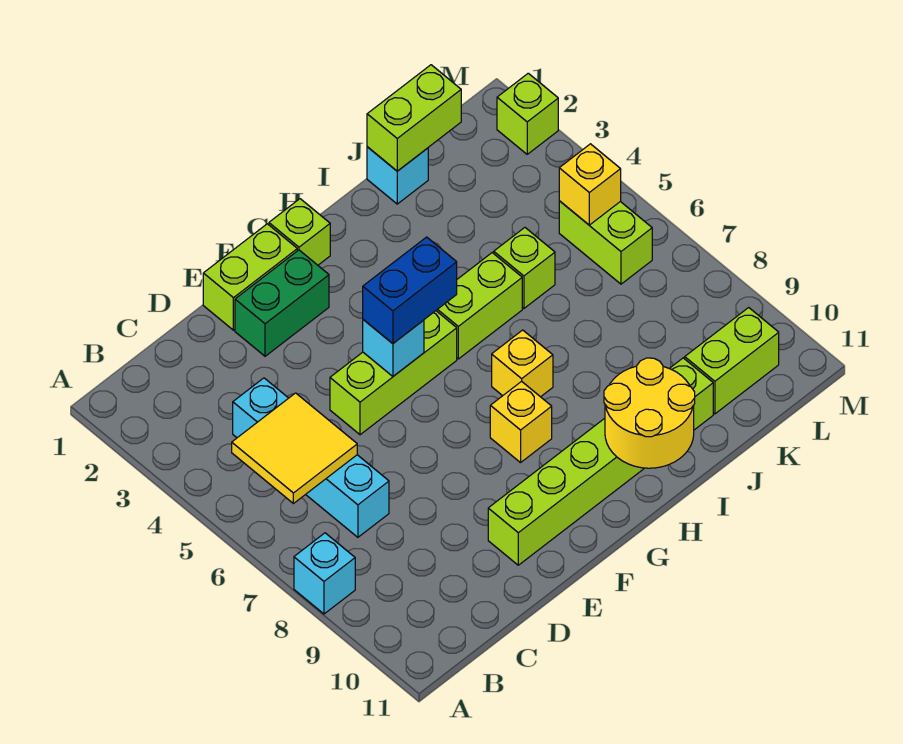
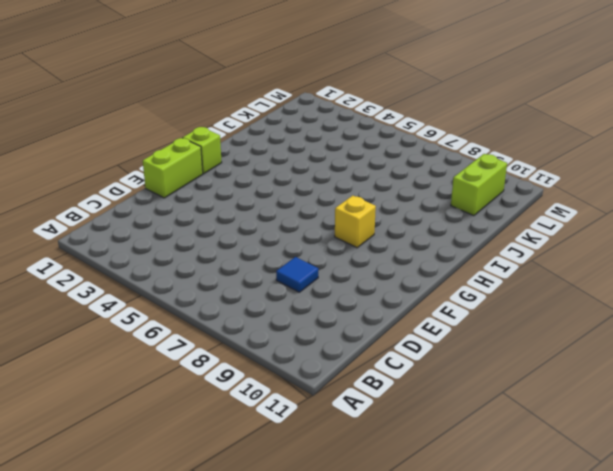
blue 1x1 tile [276,257,319,292] -> none
none -> cyan 1x1 brick [294,533,355,614]
none -> cyan 1x4 brick [233,378,389,537]
none -> green 1x2 brick [235,250,329,356]

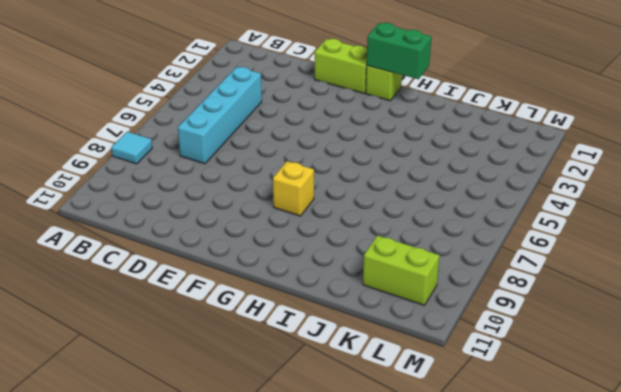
cyan 1x1 tile [111,132,152,164] -> cyan 1x1 brick [294,533,355,614]
green 1x2 brick [367,23,431,79] -> green 1x2 brick moved to [235,250,329,356]
none -> lime 1x3 brick [330,311,457,435]
none -> lime 1x6 brick [488,358,713,565]
none -> lime 1x2 brick [436,253,522,359]

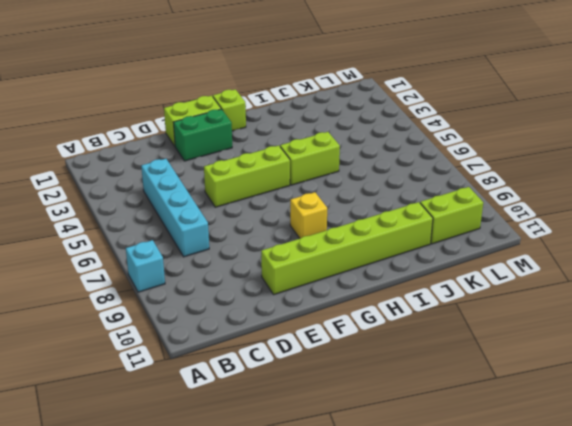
none -> yellow 1x1 brick [492,330,553,397]
none -> cyan 1x1 brick [367,147,428,204]
none -> lime 1x1 brick [494,228,555,308]

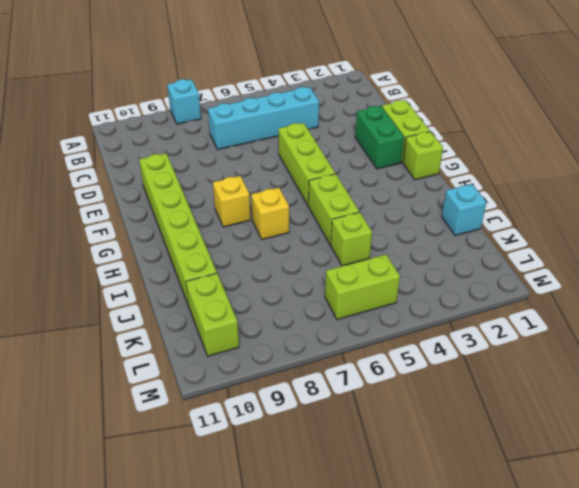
none -> lime 1x1 brick [497,73,558,154]
none -> yellow 2x2 tile [232,393,357,503]
none -> cyan 1x1 brick [363,320,424,376]

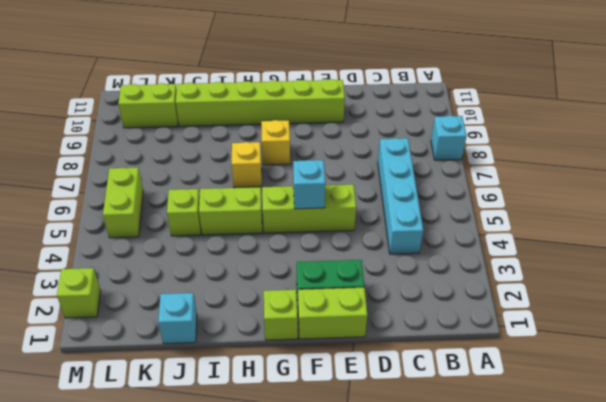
none -> yellow 2x2 tile [232,393,357,503]
none -> yellow 2x2 round brick [604,358,695,468]
none -> lime 1x2 brick [367,65,461,171]

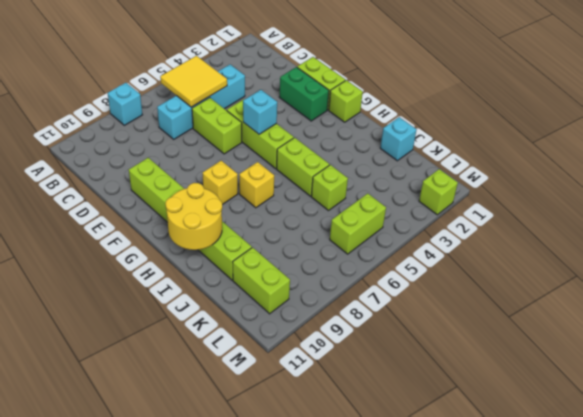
lime 1x2 brick [192,98,242,154] -> lime 1x2 brick moved to [367,65,461,171]
none -> yellow 1x1 brick [559,144,621,225]
none -> blue 1x2 brick [363,237,457,344]

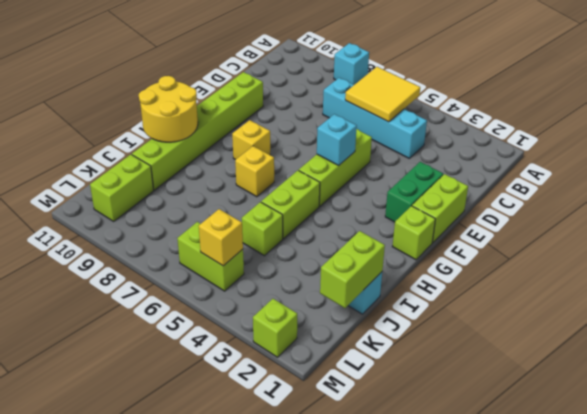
none -> blue 1x2 brick [363,237,457,344]

